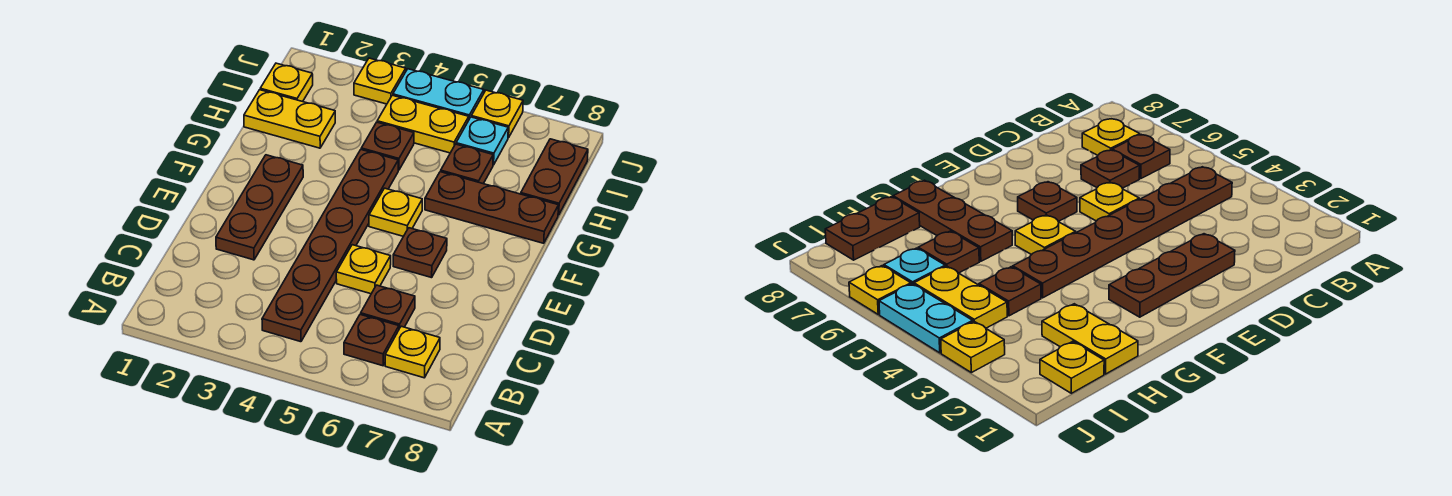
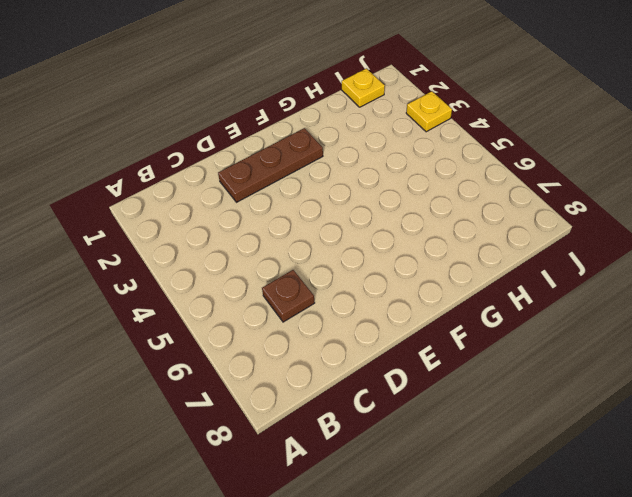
none -> brown 1x6 plate [262,150,398,342]
none -> brown 1x1 plate [344,314,399,366]
none -> yellow 1x1 plate [385,326,440,378]

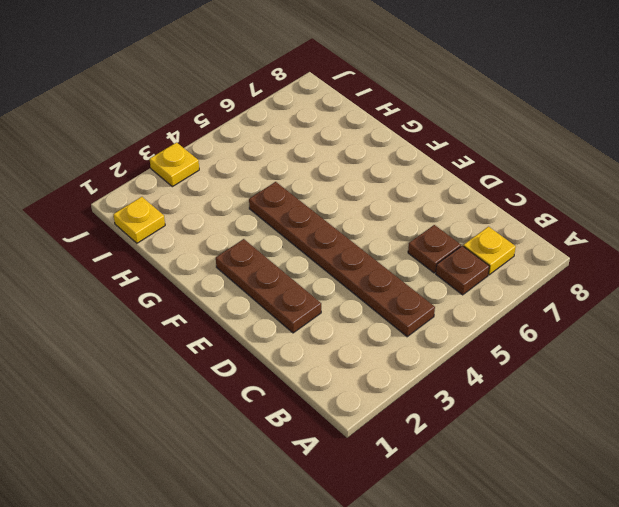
none -> yellow 1x1 plate [336,245,391,294]
none -> brown 1x1 plate [393,228,447,278]
none -> yellow 1x1 plate [369,188,422,236]

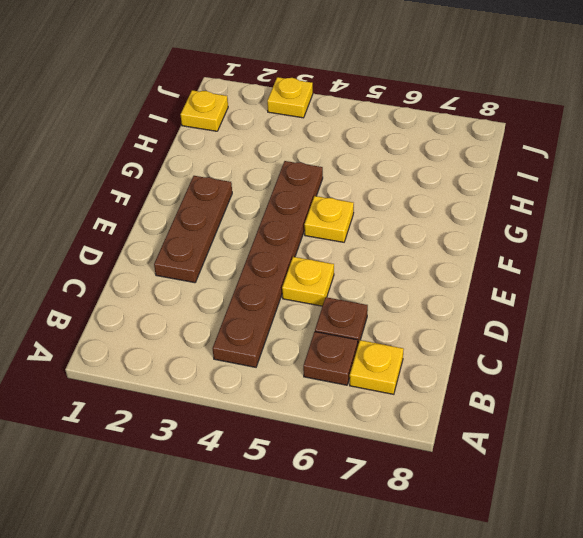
none -> brown 1x1 plate [393,228,447,278]
none -> brown 1x3 plate [425,172,559,243]
none -> yellow 1x2 plate [244,90,335,148]

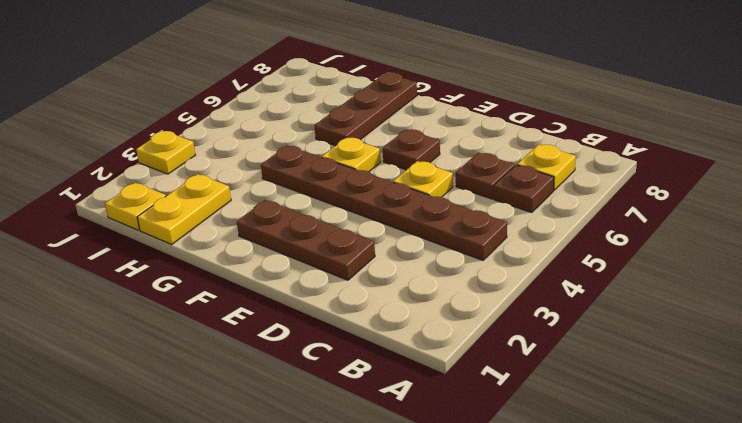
none -> brown 1x1 plate [361,122,414,170]
none -> brown 1x1 plate [441,144,493,184]
none -> brown 1x2 plate [521,139,588,215]

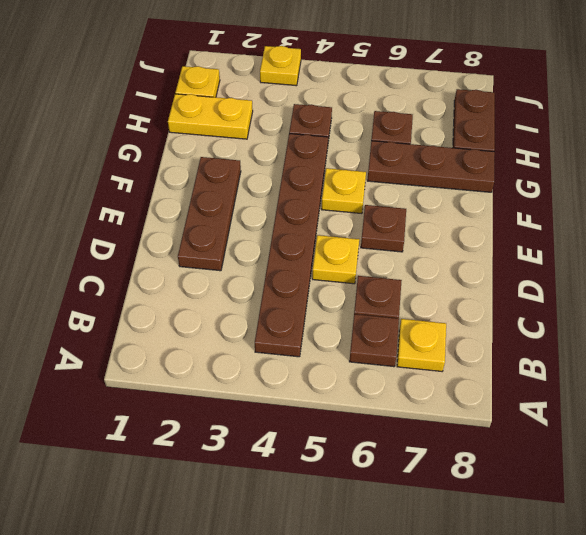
none -> yellow 1x2 plate [377,95,469,153]
none -> cyan 1x1 plate [456,117,508,165]
none -> cyan 1x2 plate [393,69,484,119]

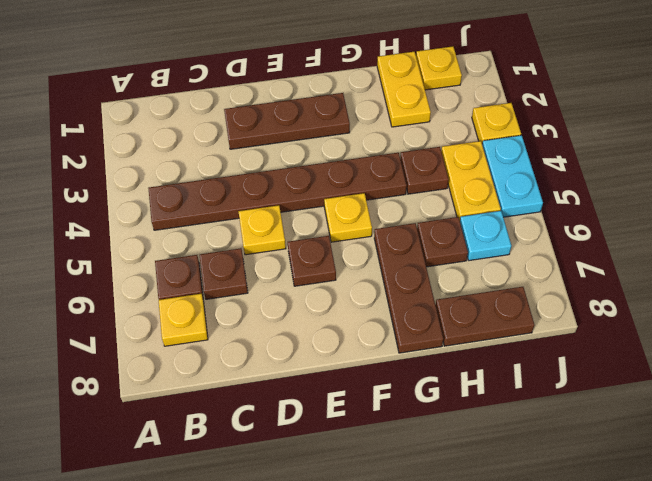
none -> yellow 1x1 plate [471,90,523,138]

